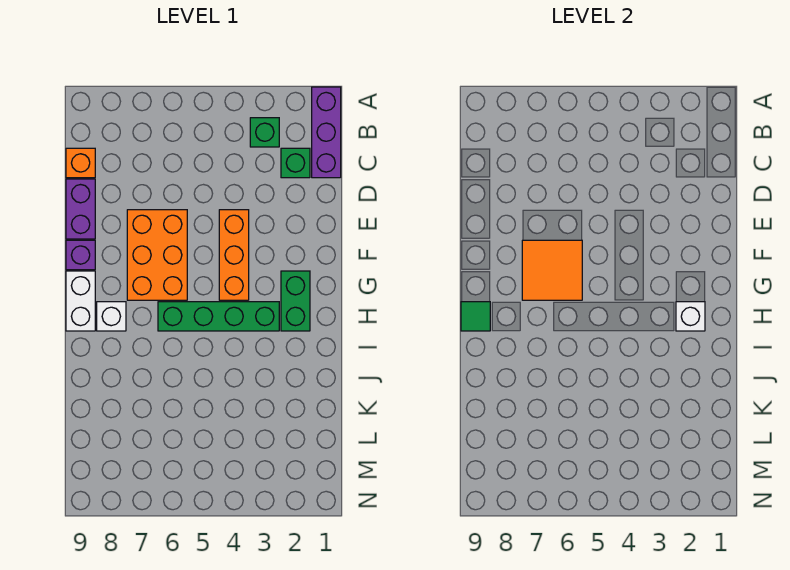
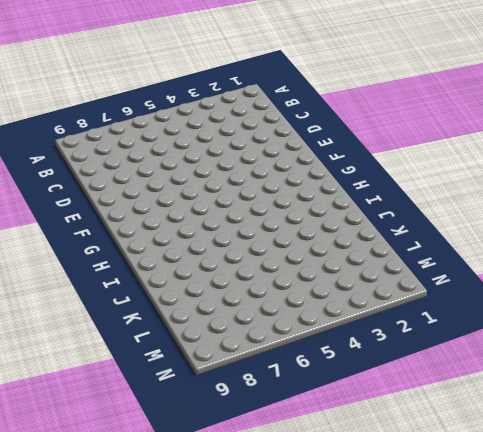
none -> purple 1x3 brick [312,87,341,178]
none -> green 1x1 brick [250,118,279,147]
none -> green 1x1 brick [281,148,310,178]

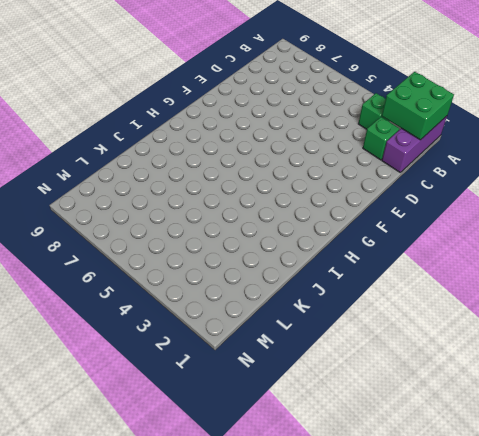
green 2x2 brick [382,72,454,140] -> none
none -> orange 1x1 brick [66,148,95,178]
none -> purple 1x2 brick [66,179,95,239]
none -> orange 1x3 brick [219,210,249,300]

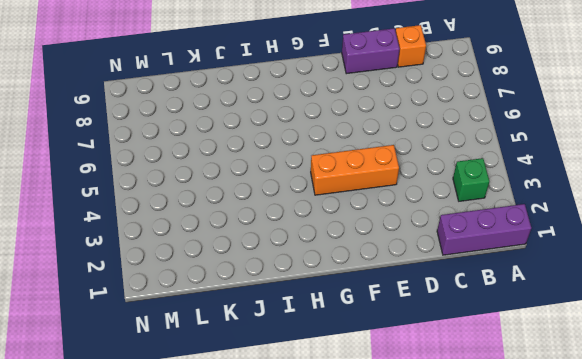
none -> green 1x1 brick [281,148,310,178]
none -> orange 2x3 brick [127,210,187,300]
none -> purple 1x1 brick [66,240,95,270]

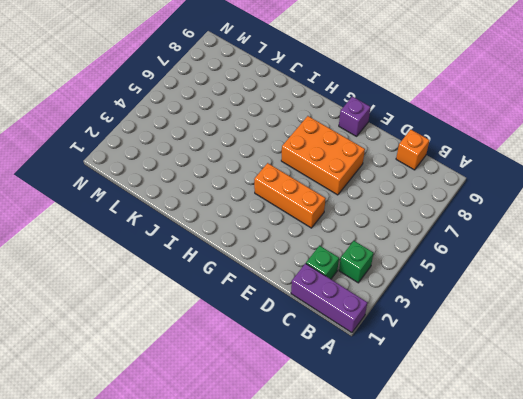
none -> purple 1x2 brick [66,179,95,239]
none -> green 1x2 brick [281,271,310,331]
none -> white 1x2 brick [66,271,95,331]

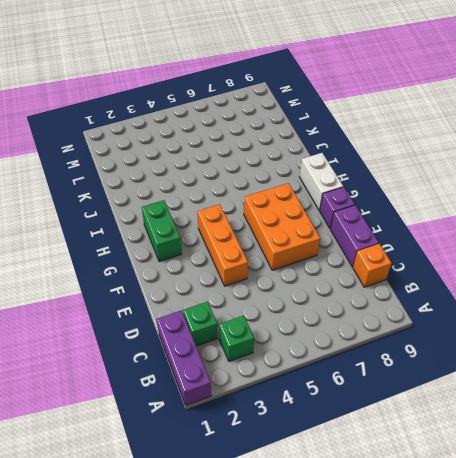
none -> green 1x4 brick [158,302,279,331]
none -> white 1x1 brick [97,302,126,331]
none -> orange 2x2 tile [522,240,582,300]

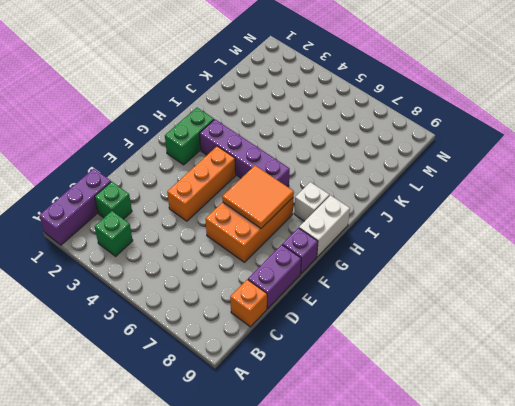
purple 1x4 brick [200,119,290,187] -> green 1x4 brick [158,302,279,331]
none -> white 1x1 brick [676,302,705,331]
none -> green 1x1 tile [461,302,490,331]

